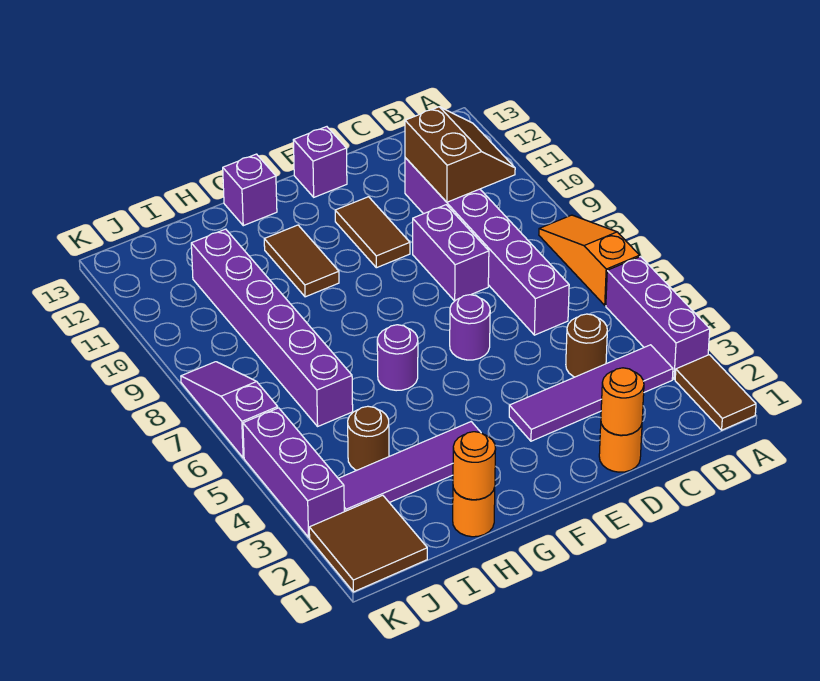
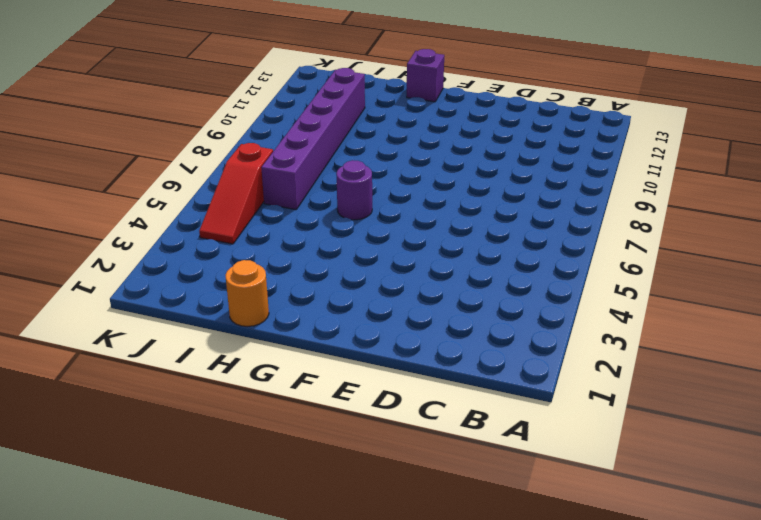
red 1x3 slope [199,143,273,244] -> none
none -> brown 1x2 tile [675,355,756,430]
none -> purple 1x3 brick [606,257,710,379]
none -> orange 1x3 slope [539,215,640,305]

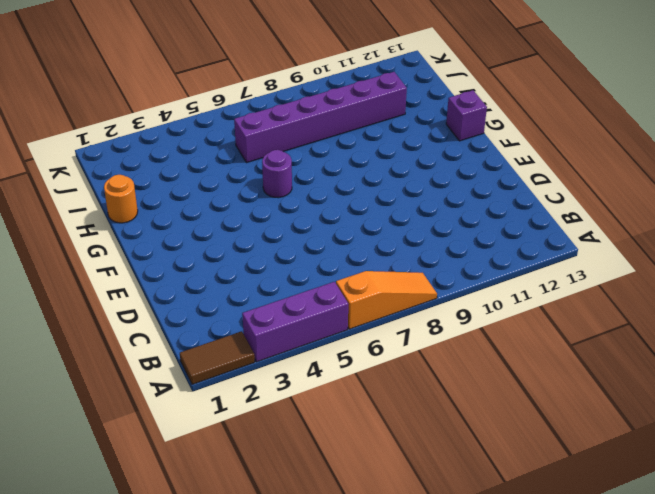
none -> purple 1x4 tile [509,345,673,441]
none -> brown 1x1 round brick [566,314,607,377]
none -> purple 1x6 brick [405,158,569,335]

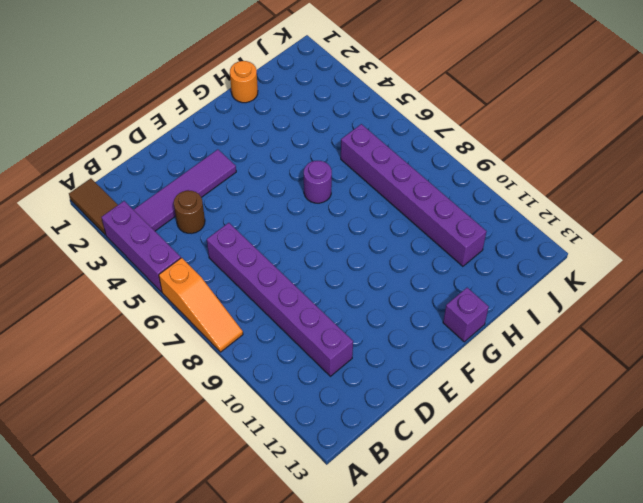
none -> orange 1x1 round brick [599,424,642,472]
none -> purple 1x2 brick [413,205,489,301]
none -> purple 1x1 round brick [450,295,490,360]

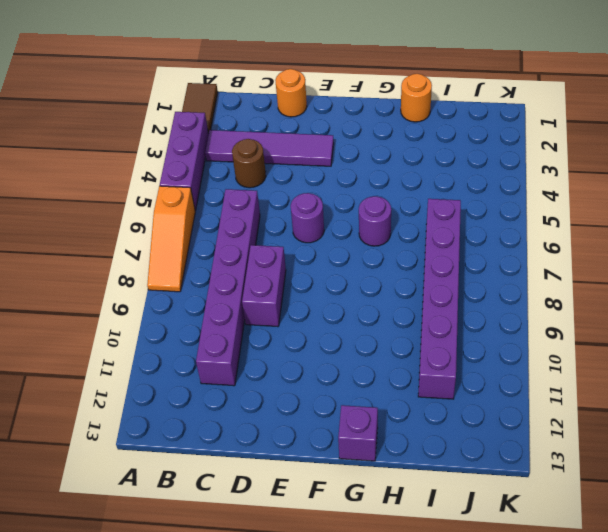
none -> brown 1x2 tile [335,197,410,268]
none -> purple 1x1 brick [293,127,347,197]
none -> purple 1x4 tile [338,422,481,512]

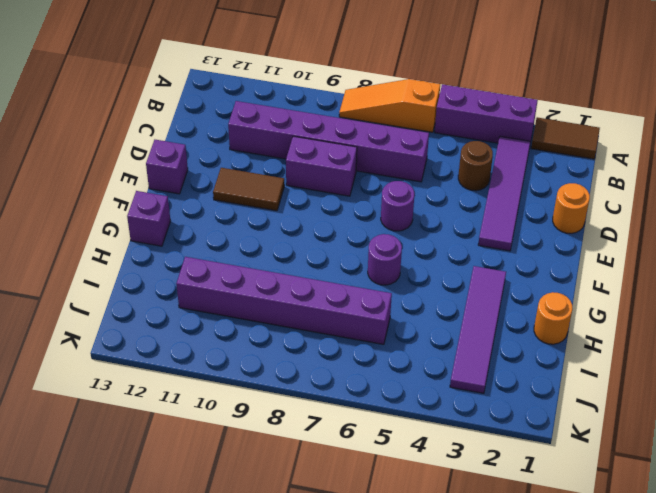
none -> brown 1x2 tile [264,225,339,297]
none -> brown 1x1 round brick [348,406,389,470]
none -> brown 2x2 tile [309,495,427,592]

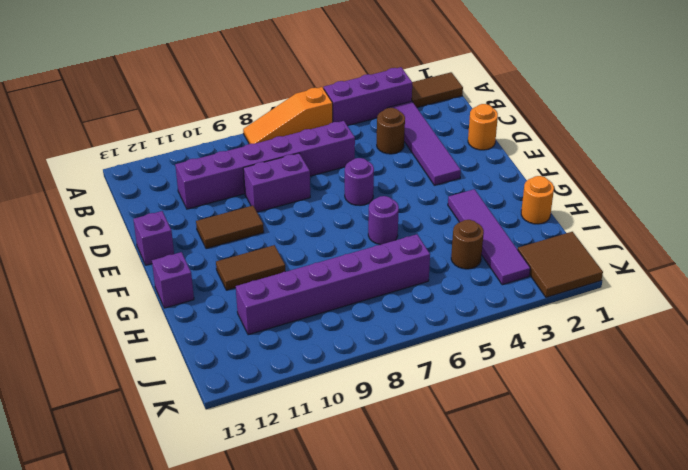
none -> purple 1x3 brick [243,408,344,537]
none -> purple 1x3 slope [181,362,278,458]
none -> brown 2x2 slope [405,107,515,202]

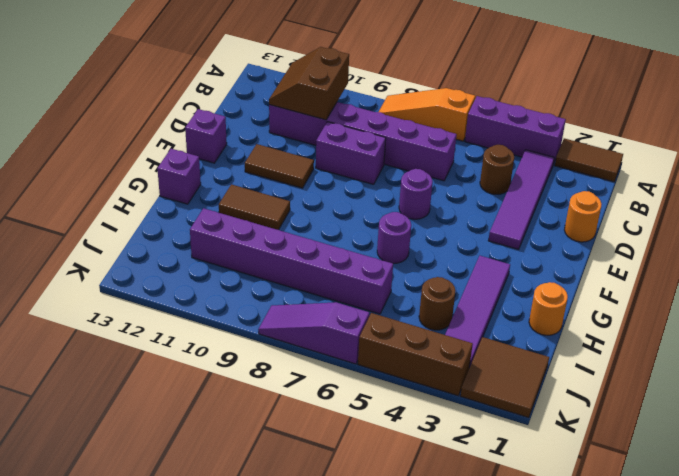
brown 2x2 slope [269,47,349,120] -> brown 2x2 slope turned to [405,107,515,202]
brown 1x3 brick [358,313,473,396] -> purple 1x3 brick [243,408,344,537]
none -> orange 1x1 round brick [601,368,644,435]
none -> orange 1x1 round brick [453,432,496,500]

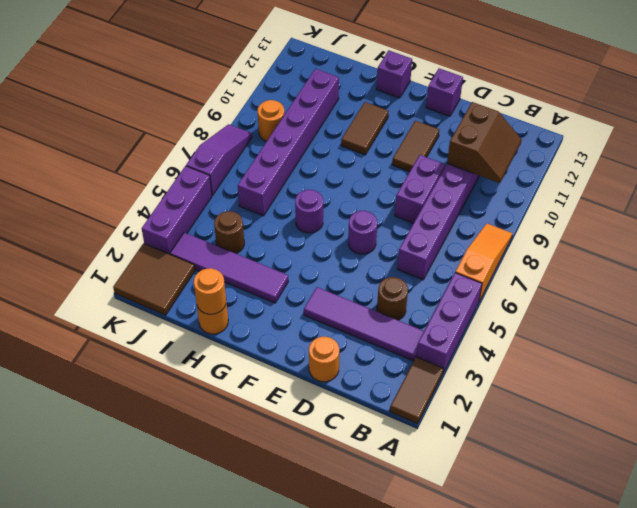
orange 1x1 round brick [258,100,284,141] -> orange 1x1 round brick moved to [601,368,644,435]

